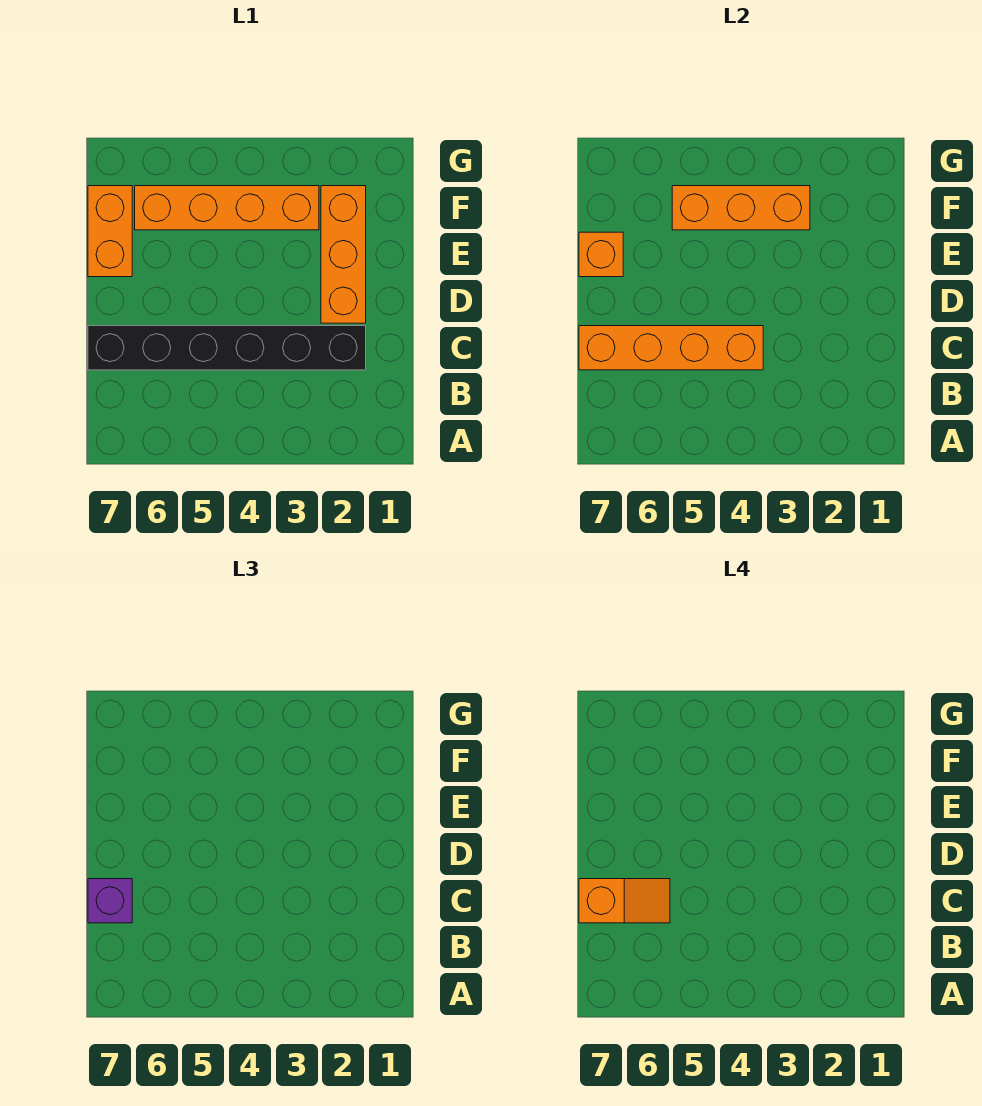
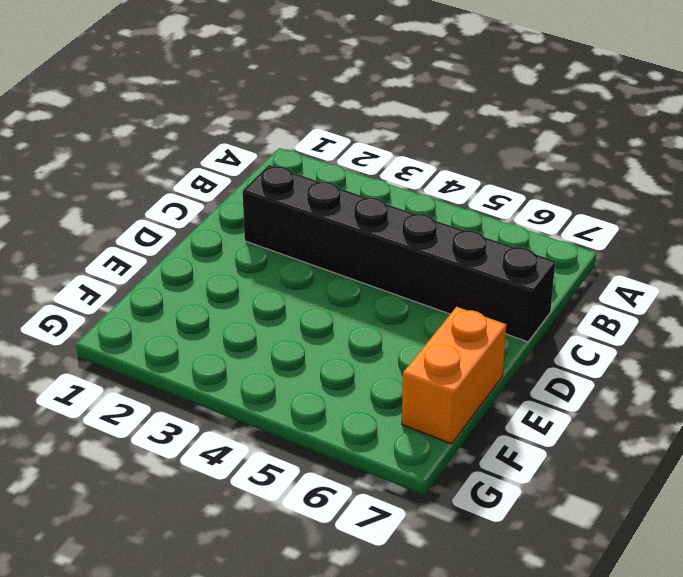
none -> orange 1x3 brick [321,186,366,323]
none -> orange 1x4 brick [135,186,319,230]

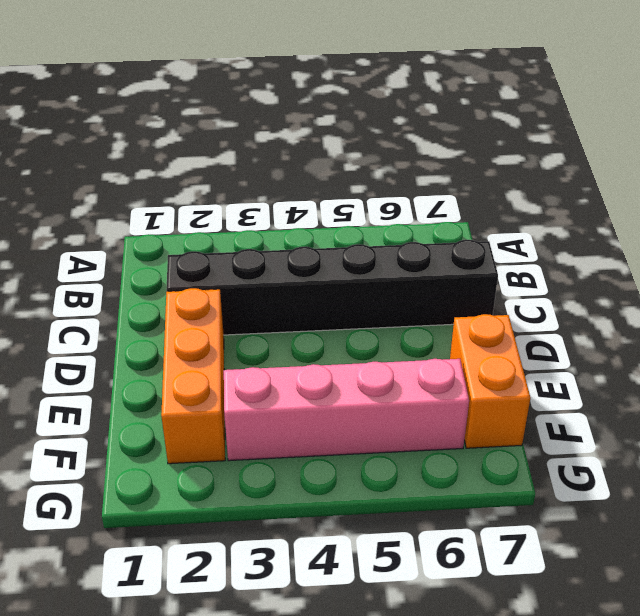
pink 1x4 brick [224,359,469,461] -> orange 1x4 brick [135,186,319,230]
none -> orange 1x4 brick [579,326,763,370]
none -> orange 1x1 brick [579,232,623,277]

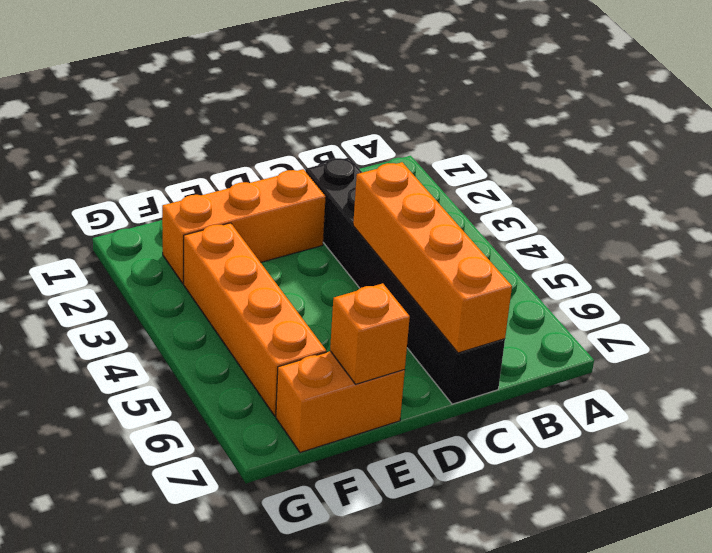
none -> orange 1x3 brick [672,186,810,230]
none -> purple 1x1 brick [88,879,132,923]

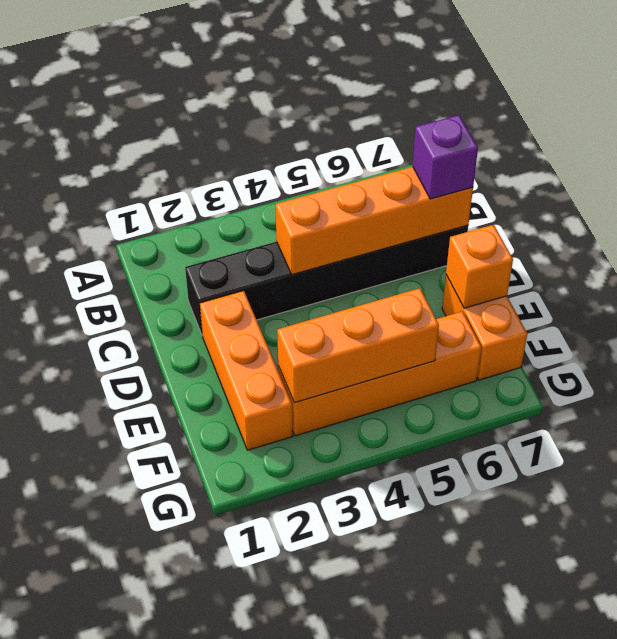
none -> orange 1x2 slope [579,879,670,923]

